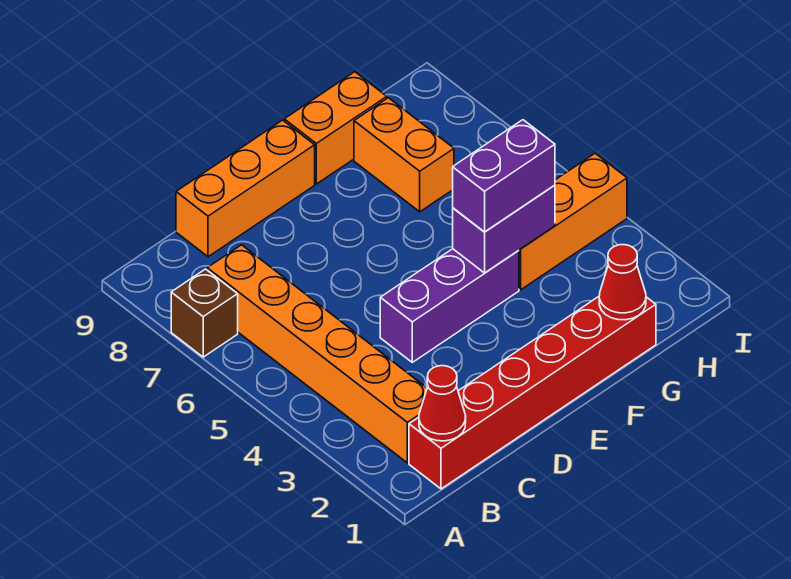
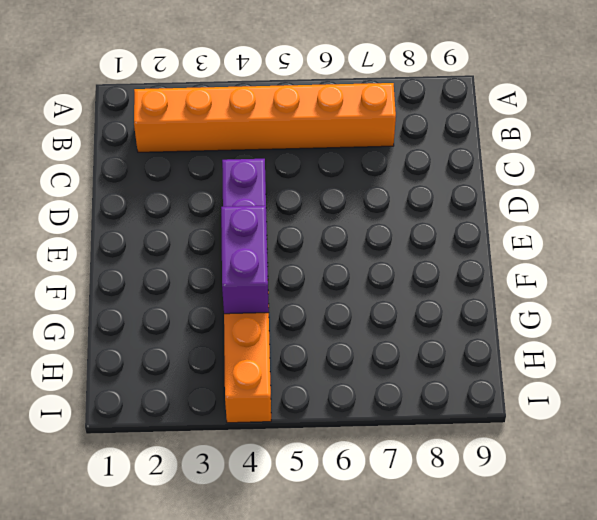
none -> brown 1x1 brick [171,269,238,357]
none -> red 1x6 brick [409,297,656,489]
none -> orange 1x3 brick [176,120,315,257]

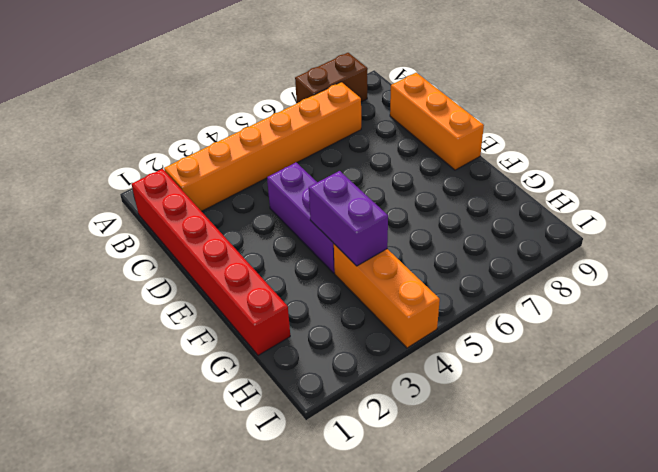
brown 1x2 brick [295,53,368,103] -> brown 1x1 brick [171,269,238,357]
none -> orange 1x2 brick [284,72,387,184]
none -> orange 1x2 brick [354,98,454,212]
none -> red 1x1 cone [419,366,466,441]

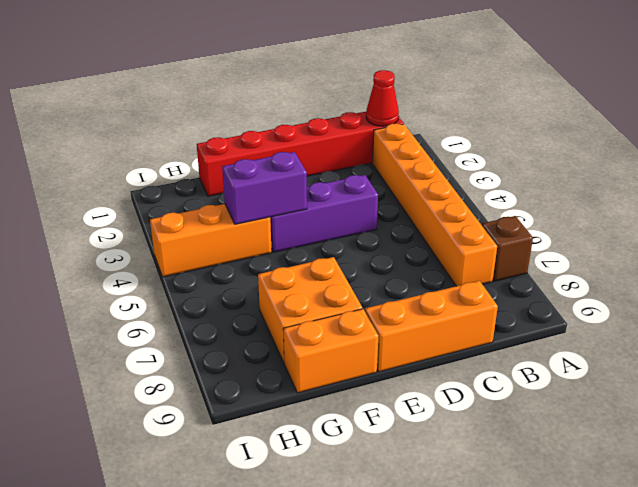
orange 2x2 brick [258,257,362,363] -> orange 1x2 brick [354,98,454,212]
none -> red 1x1 cone [599,245,646,320]
none -> purple 1x2 brick [453,120,555,232]

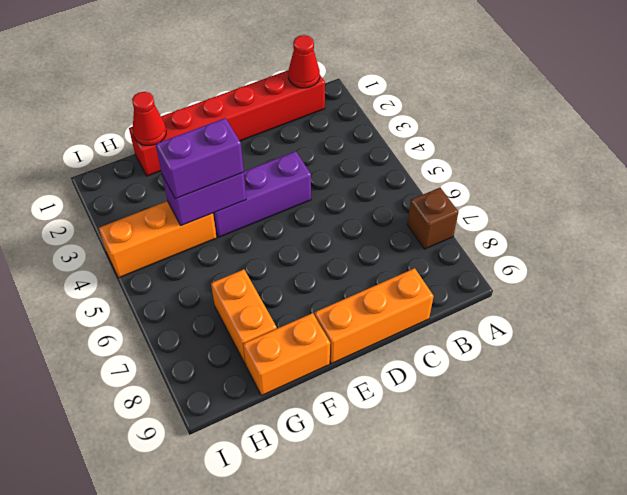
none -> orange 1x6 brick [207,245,427,463]

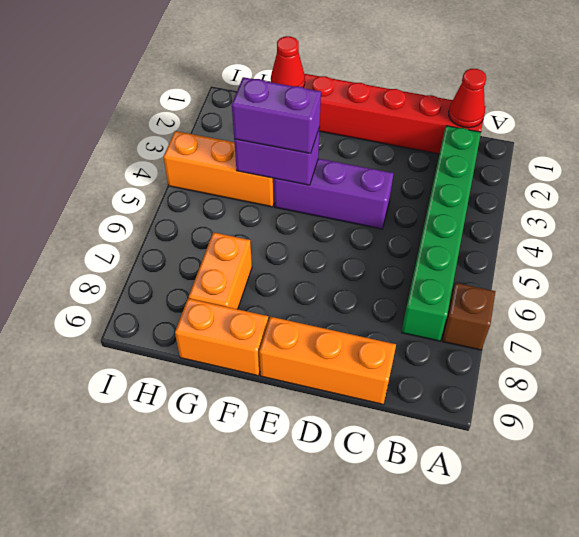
green 1x6 brick [401,126,481,341] -> orange 1x6 brick [207,245,427,463]

